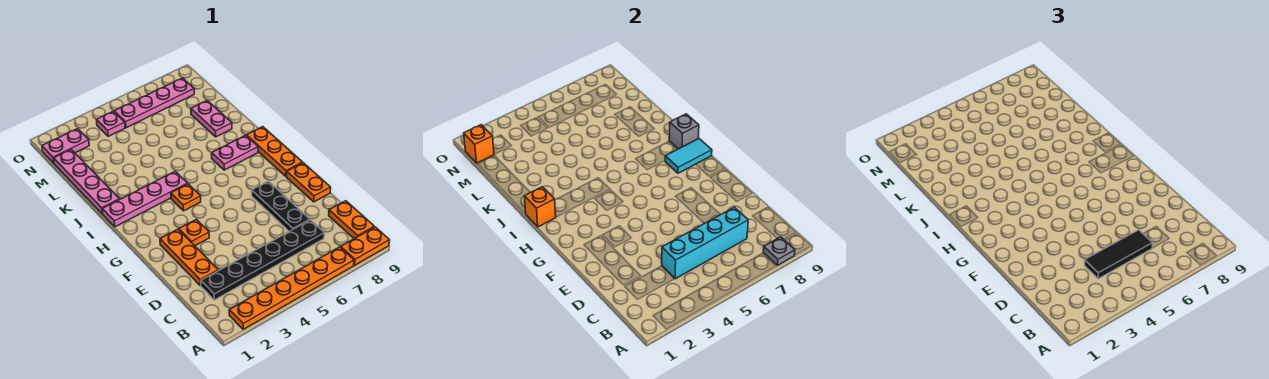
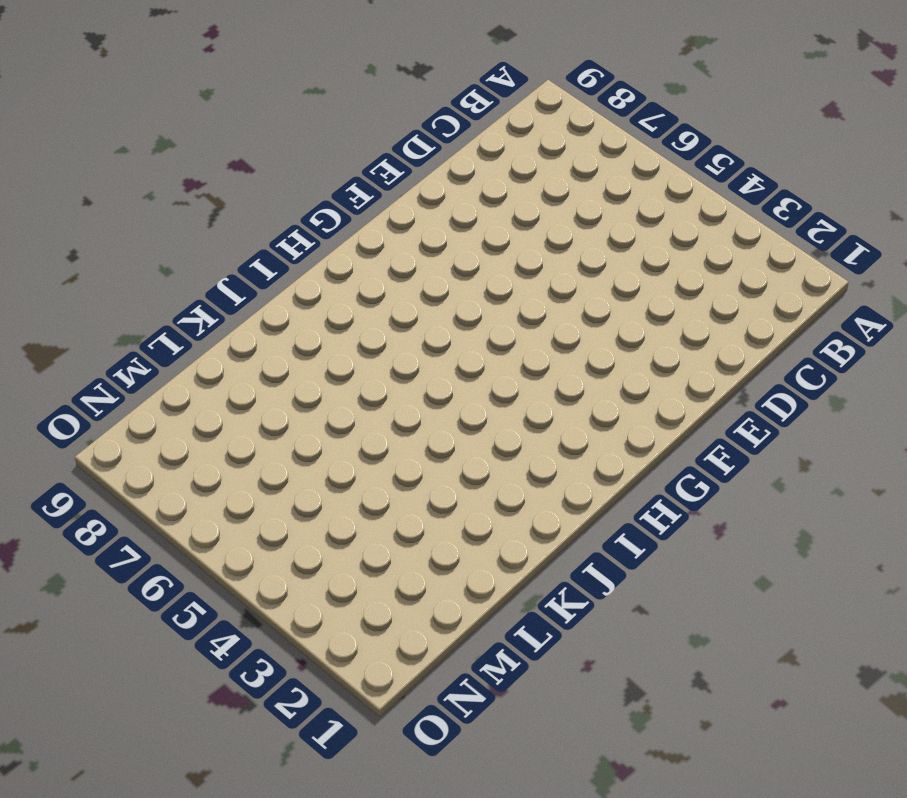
none -> orange 1x6 plate [229,247,354,329]
none -> orange 1x2 plate [341,227,390,265]
none -> orange 1x2 plate [329,201,374,239]

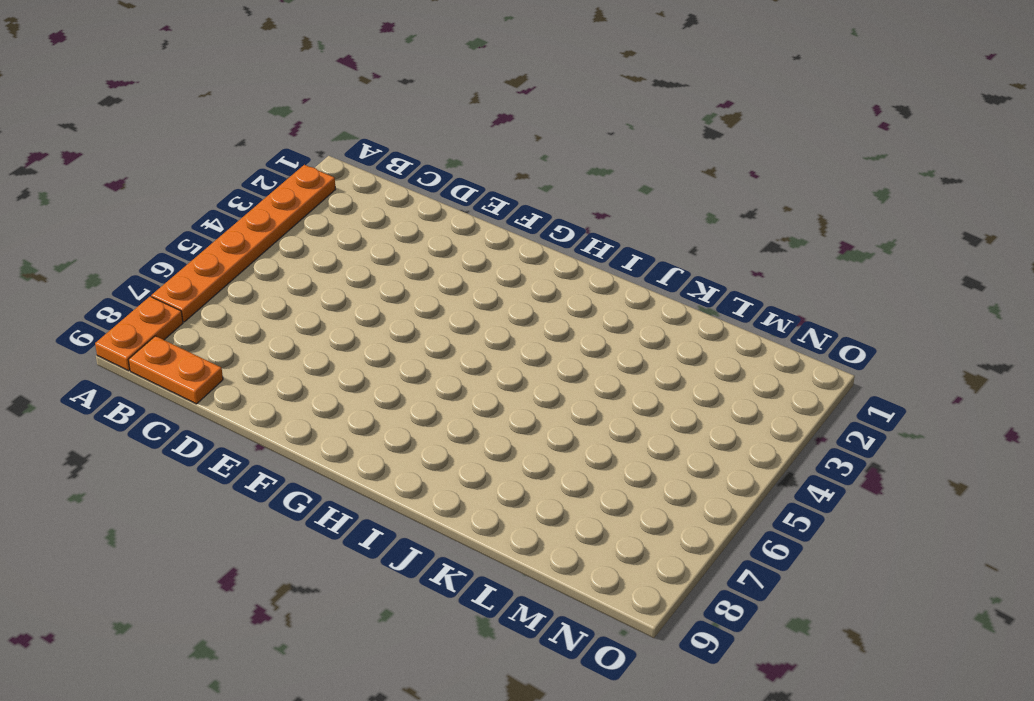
none -> black 1x6 plate [201,220,324,300]
none -> orange 1x3 plate [160,229,218,286]
none -> black 1x3 plate [252,181,310,232]

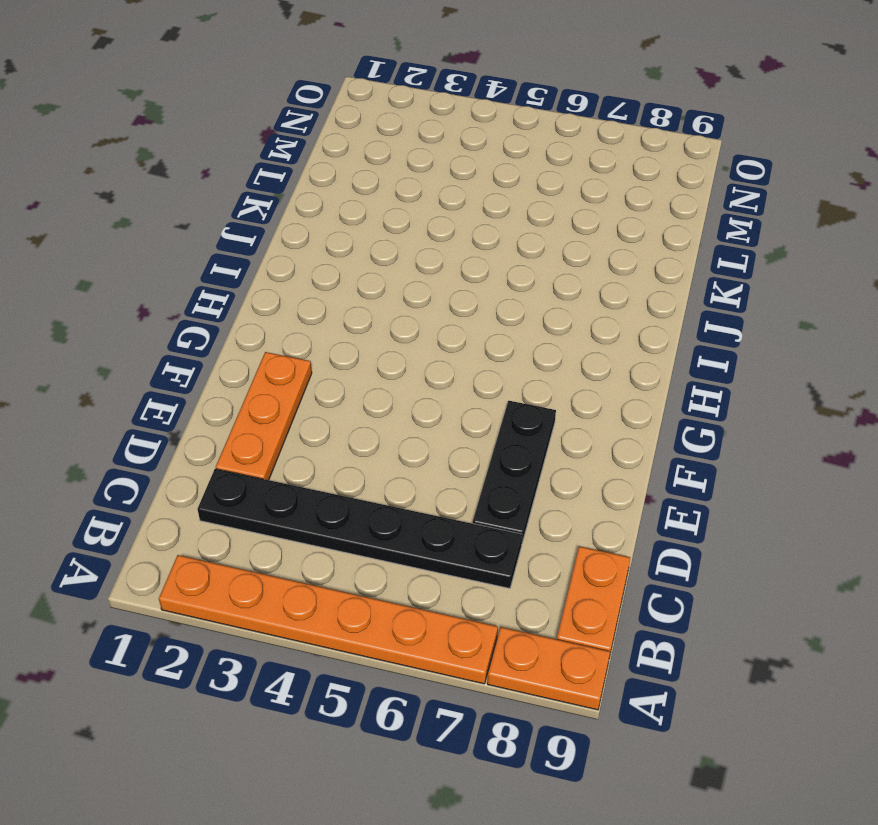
none -> orange 1x2 plate [287,163,331,202]
none -> orange 1x1 plate [179,219,209,246]
none -> orange 1x3 plate [247,127,303,177]

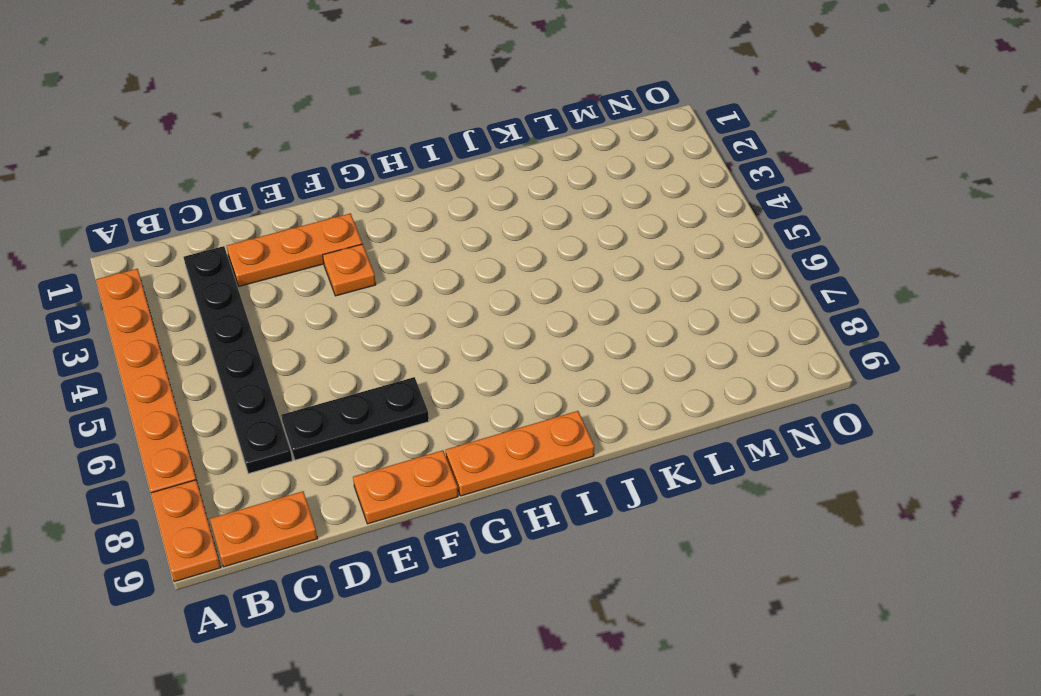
none -> orange 1x1 plate [171,184,201,211]
none -> pink 1x4 plate [102,171,188,227]
none -> pink 1x2 plate [212,135,258,170]

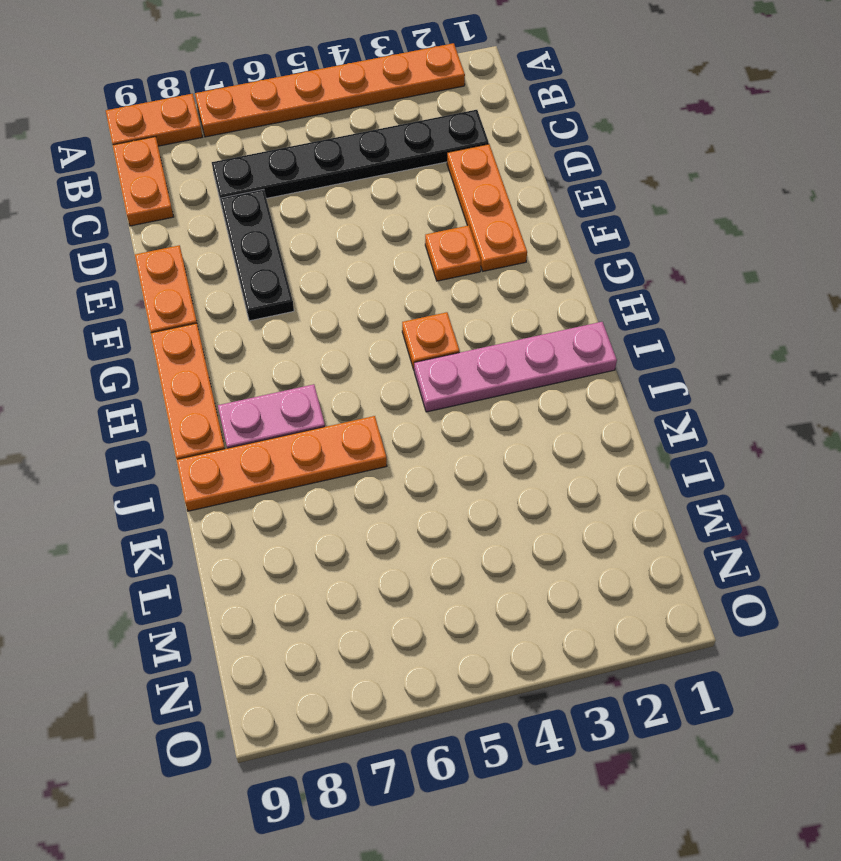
orange 1x4 plate [177,416,387,511] -> none
none -> pink 1x4 plate [54,150,120,214]
none -> pink 1x2 plate [191,101,232,137]
none -> pink 1x2 plate [42,129,89,163]

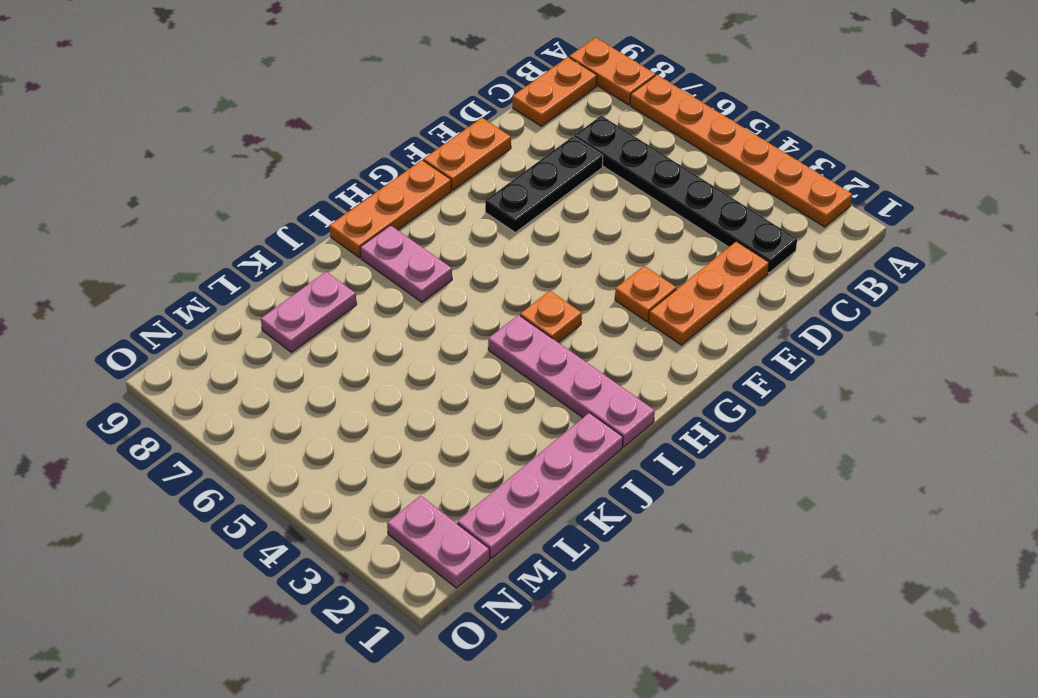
none -> pink 1x1 plate [97,111,125,136]
none -> pink 1x4 plate [114,78,194,128]
none -> grey 1x1 plate [763,237,795,265]

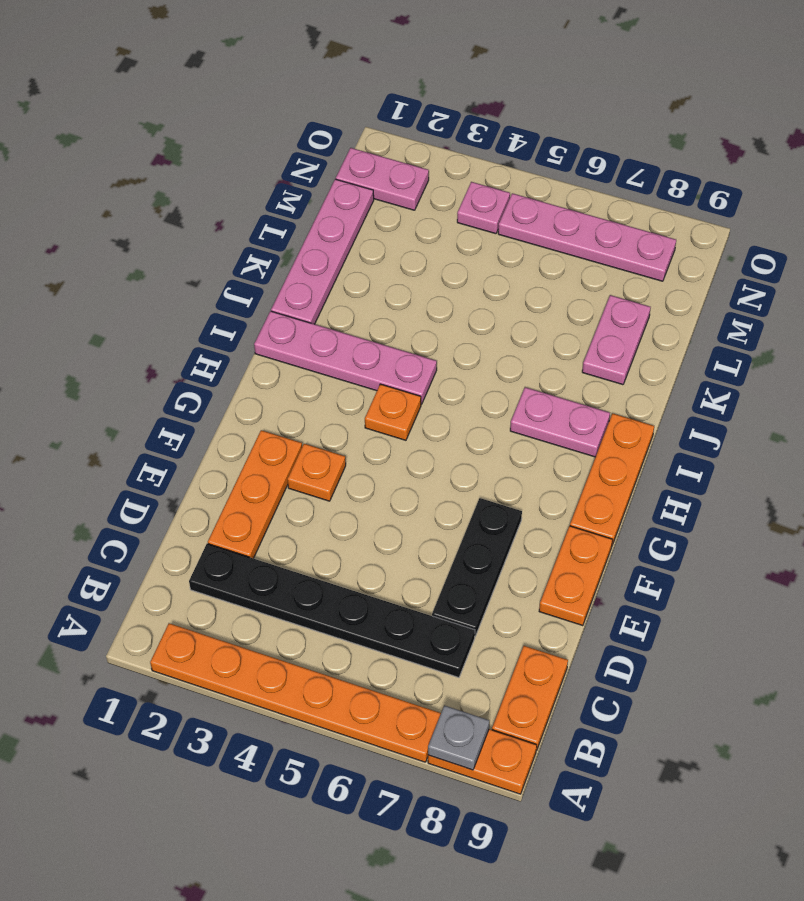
none -> cyan 1x4 brick [662,207,748,279]
none -> cyan 1x2 tile [665,138,712,173]
none -> orange 1x1 brick [524,187,556,227]

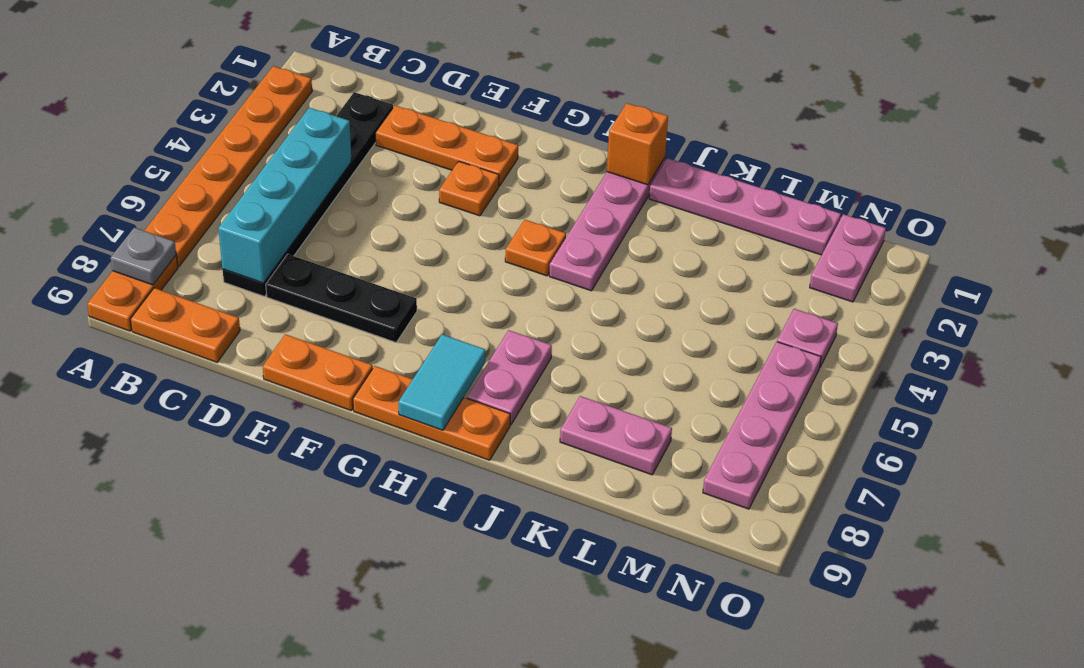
none -> grey 1x1 brick [669,114,699,149]
none -> orange 1x1 brick [464,125,494,163]
none -> black 1x3 tile [1085,230,1152,279]

